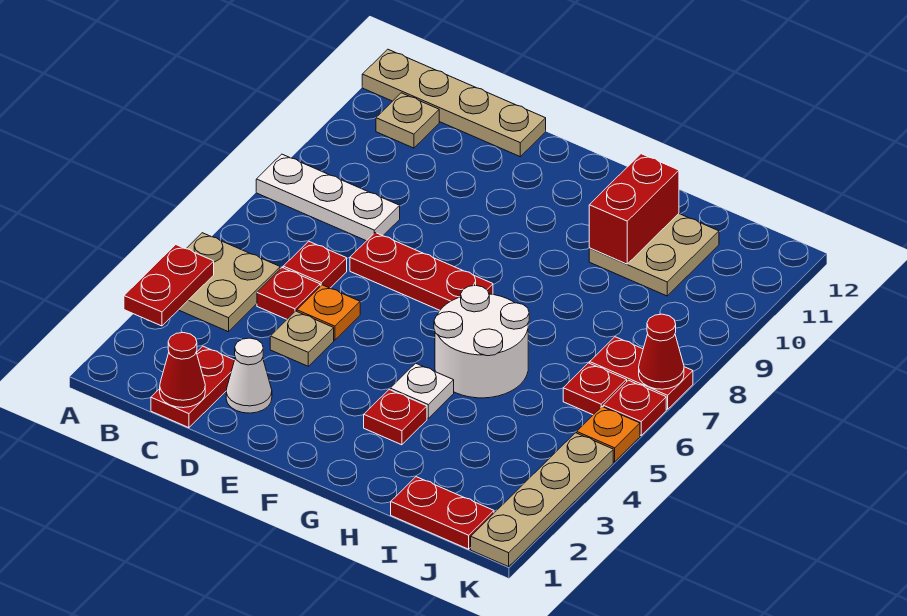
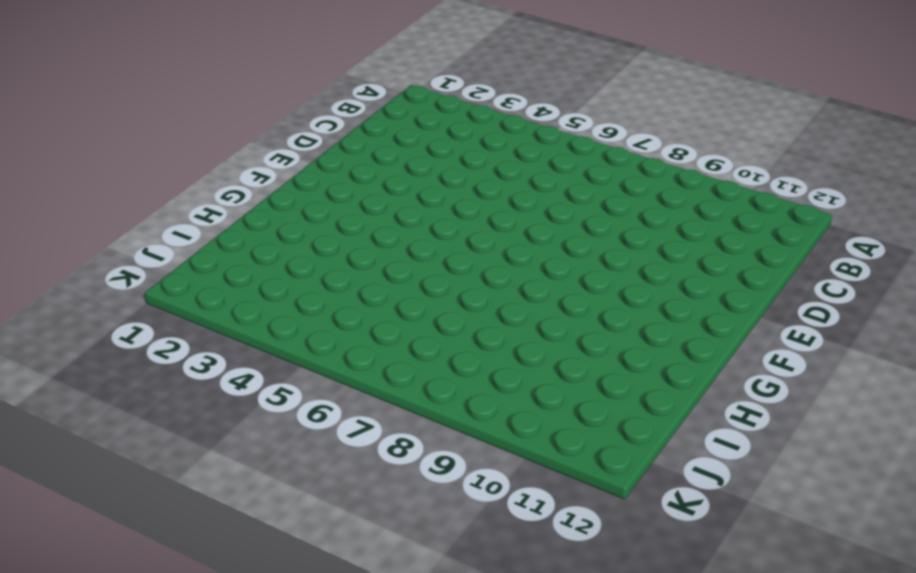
none -> tan 2x2 plate [179,233,280,332]
none -> white 1x3 plate [256,154,400,241]
none -> tan 1x4 plate [362,49,546,156]

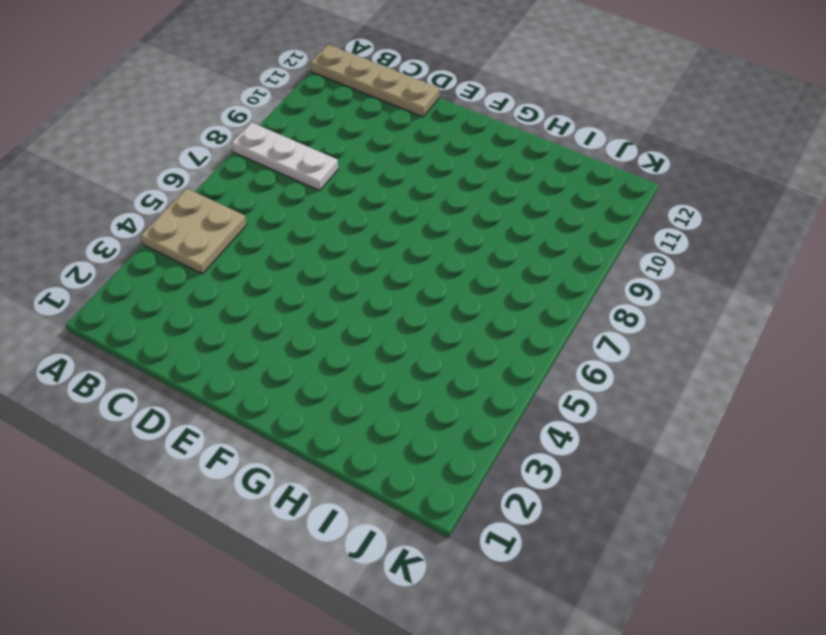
none -> tan 1x1 plate [376,93,439,148]
none -> red 1x2 plate [151,346,234,428]
none -> red 1x1 plate [257,268,320,319]

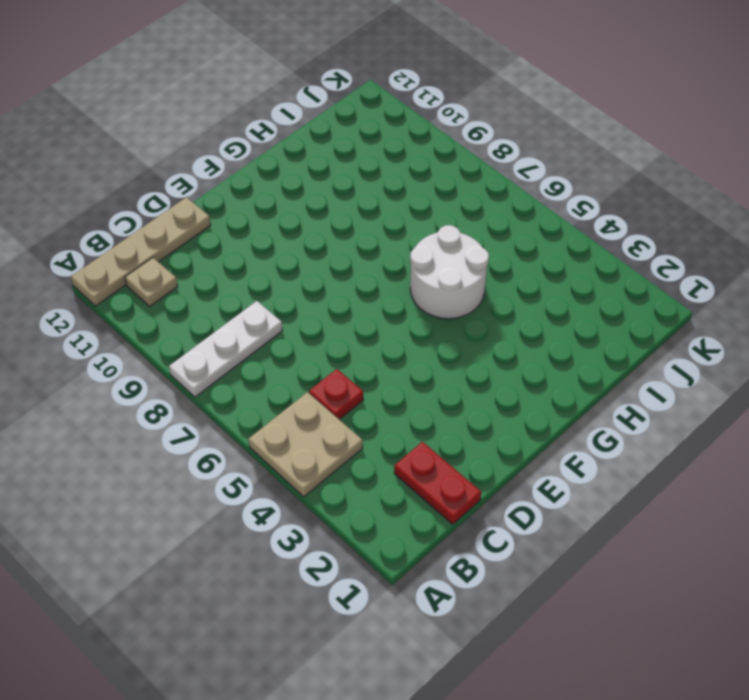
none -> red 1x1 plate [283,241,347,288]
none -> white 1x1 cone [226,338,272,413]
none -> tan 1x1 plate [270,311,334,366]

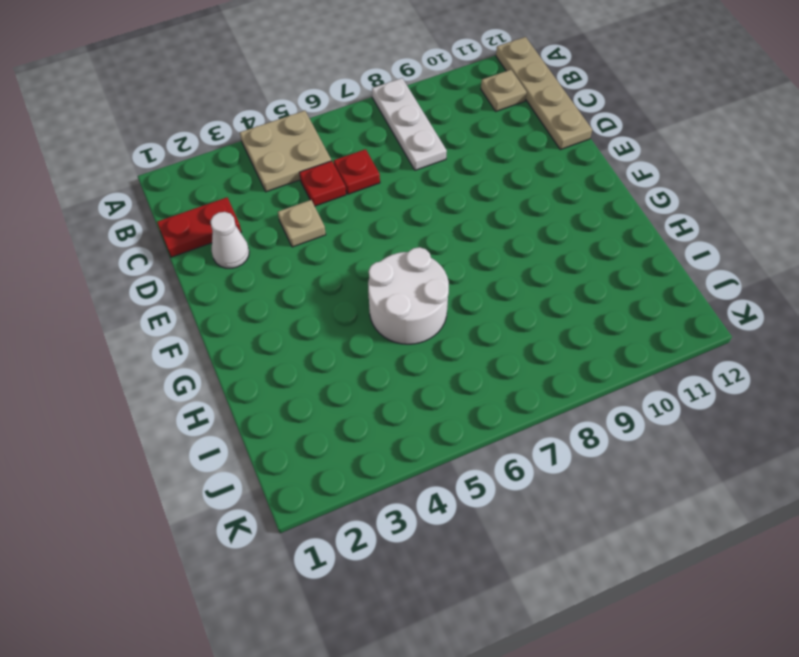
none -> orange 1x1 plate [297,285,360,340]
none -> red 1x3 plate [350,233,493,310]
none -> red 1x1 plate [364,390,427,445]

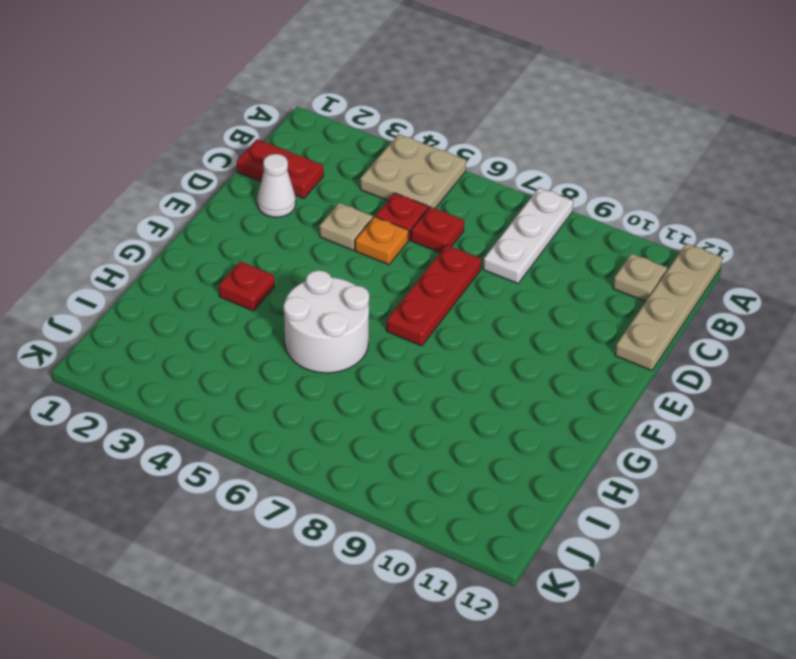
none -> white 1x1 plate [390,363,454,418]
none -> tan 2x2 plate [589,214,719,296]
none -> red 1x2 plate [391,477,494,549]

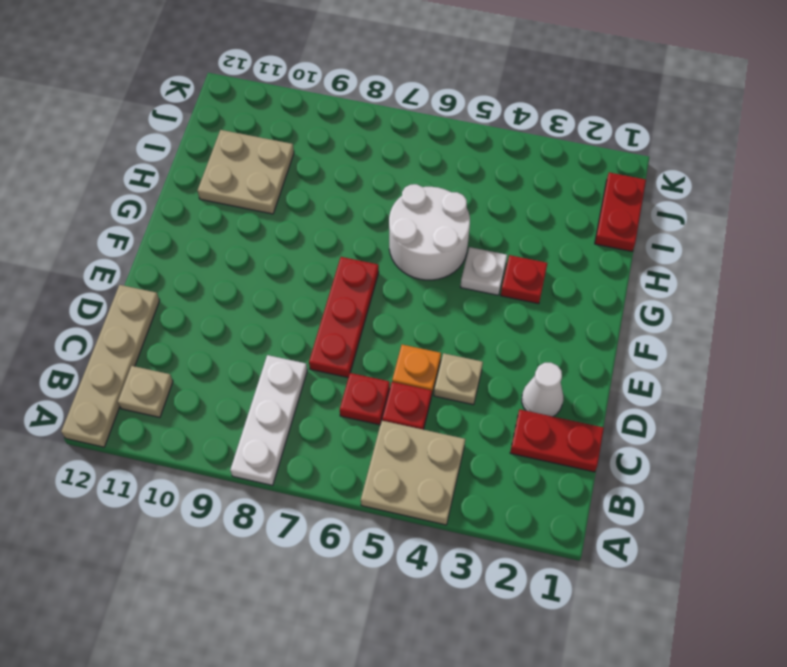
none -> red 1x1 plate [563,363,627,415]
none -> red 1x2 plate [590,337,693,409]
none -> tan 1x4 plate [471,433,613,567]

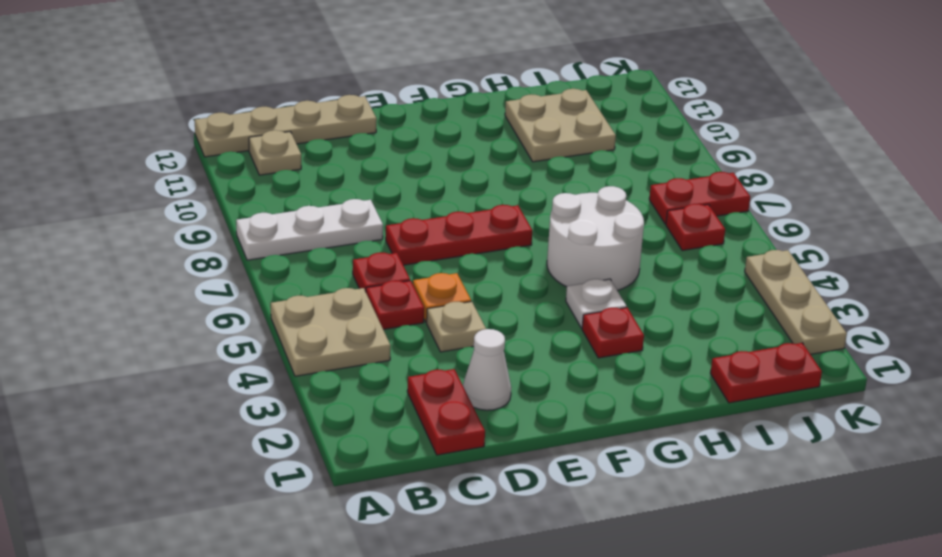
tan 1x3 plate [745,250,847,354] -> tan 1x4 plate [471,433,613,567]
none -> orange 1x1 plate [577,407,640,462]
none -> red 1x1 plate [603,380,666,435]
none -> red 1x2 plate [124,245,214,326]

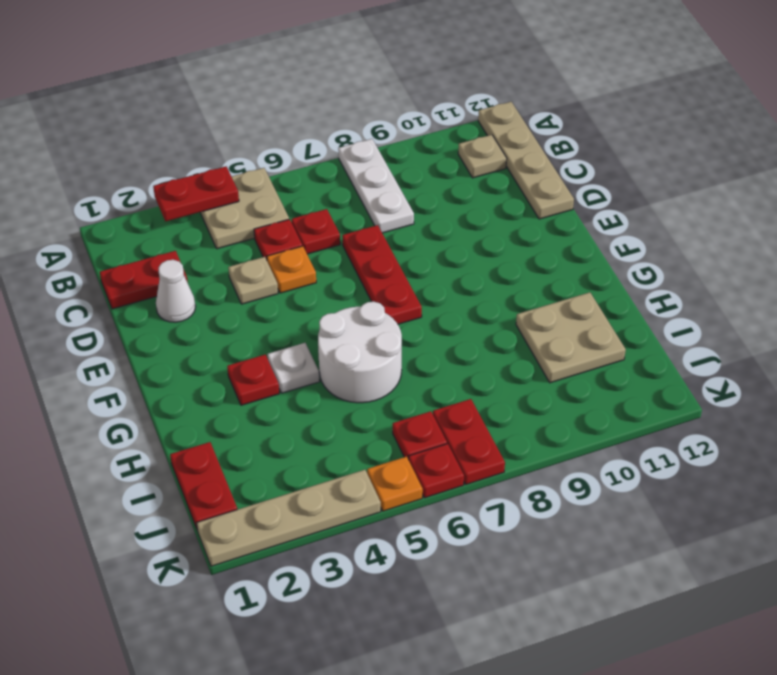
none -> red 1x1 cone [160,333,205,408]
none -> red 1x2 brick [589,154,679,264]
none -> red 1x1 cone [639,314,684,389]

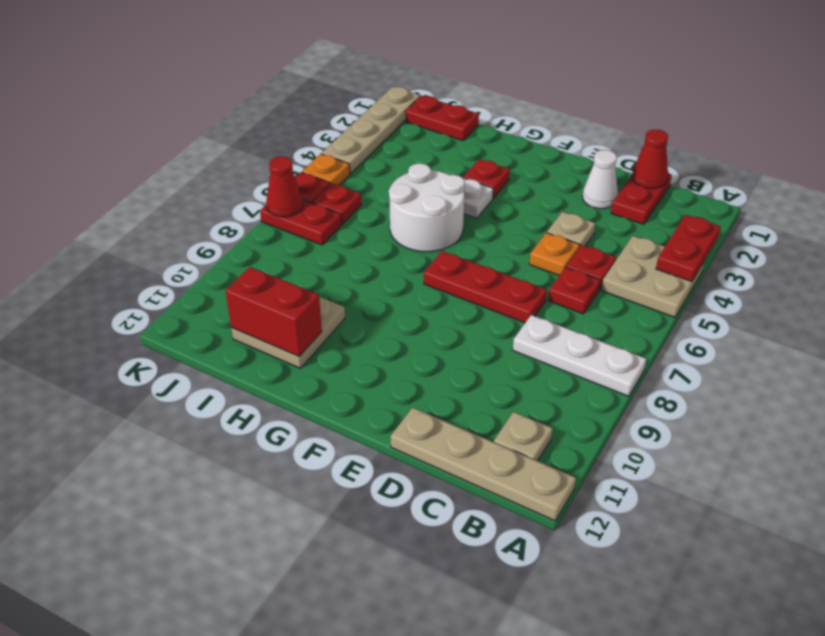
red 1x2 brick [226,267,322,356] -> red 1x2 brick turned to [589,154,679,264]

